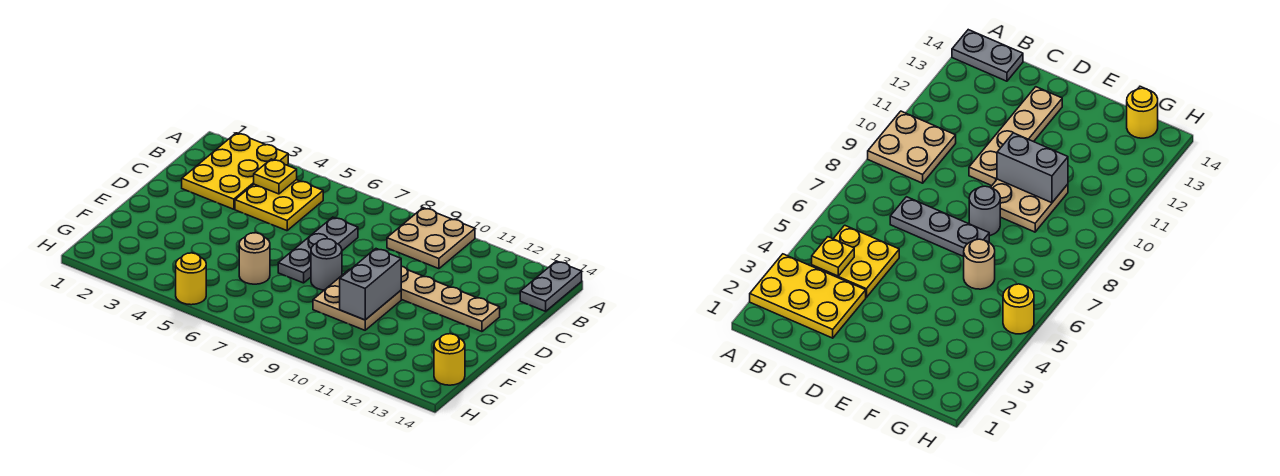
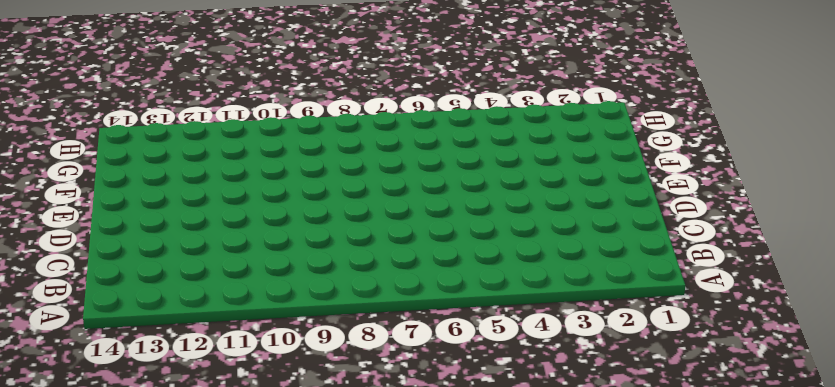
none -> yellow 2x3 plate [182,133,288,209]
none -> tan 2x2 plate [387,208,475,269]
none -> grey 1x2 plate [520,261,582,311]

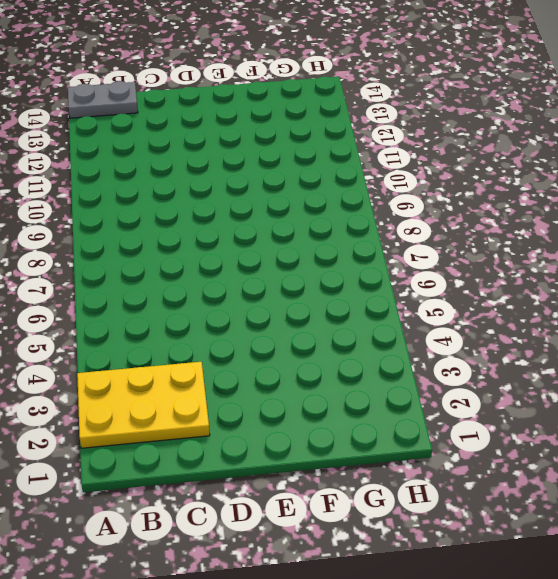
none -> tan 2x2 plate [387,208,475,269]
none -> yellow 2x2 plate [235,180,323,231]
none -> grey 1x3 plate [278,217,358,283]

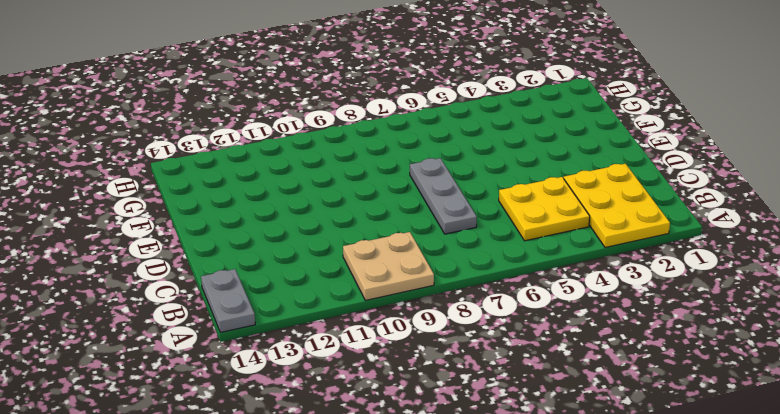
none -> tan 1x4 plate [401,266,500,332]
none -> grey 1x1 round brick [311,239,342,290]
none -> tan 2x2 plate [313,269,401,330]

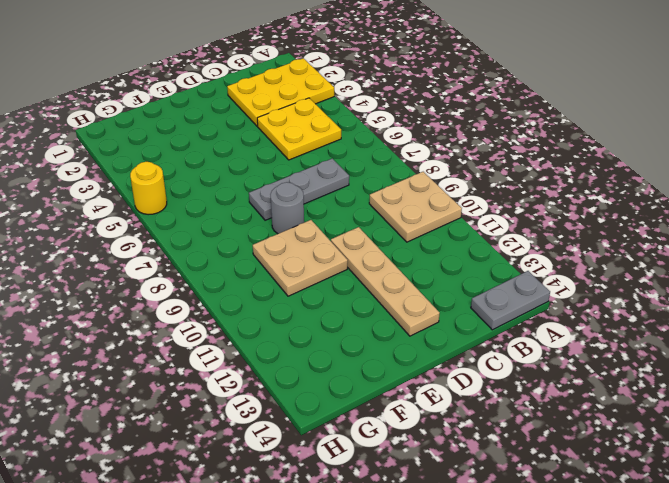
none -> tan 1x1 round brick [239,233,270,284]
none -> yellow 1x1 round brick [434,334,465,385]
none -> yellow 1x1 plate [254,159,297,194]

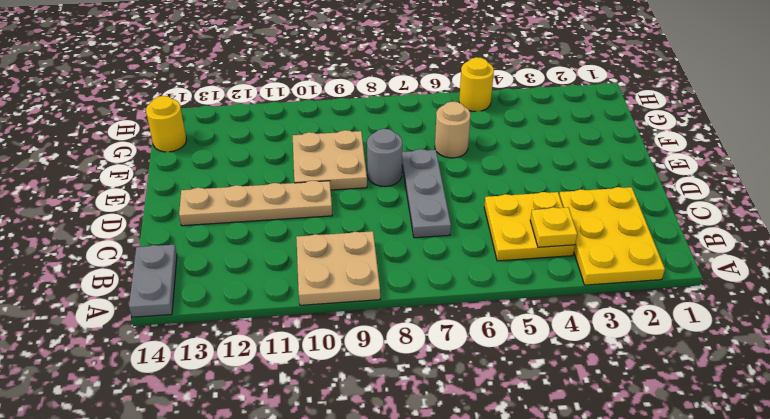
none -> grey 1x2 brick [340,249,401,320]

